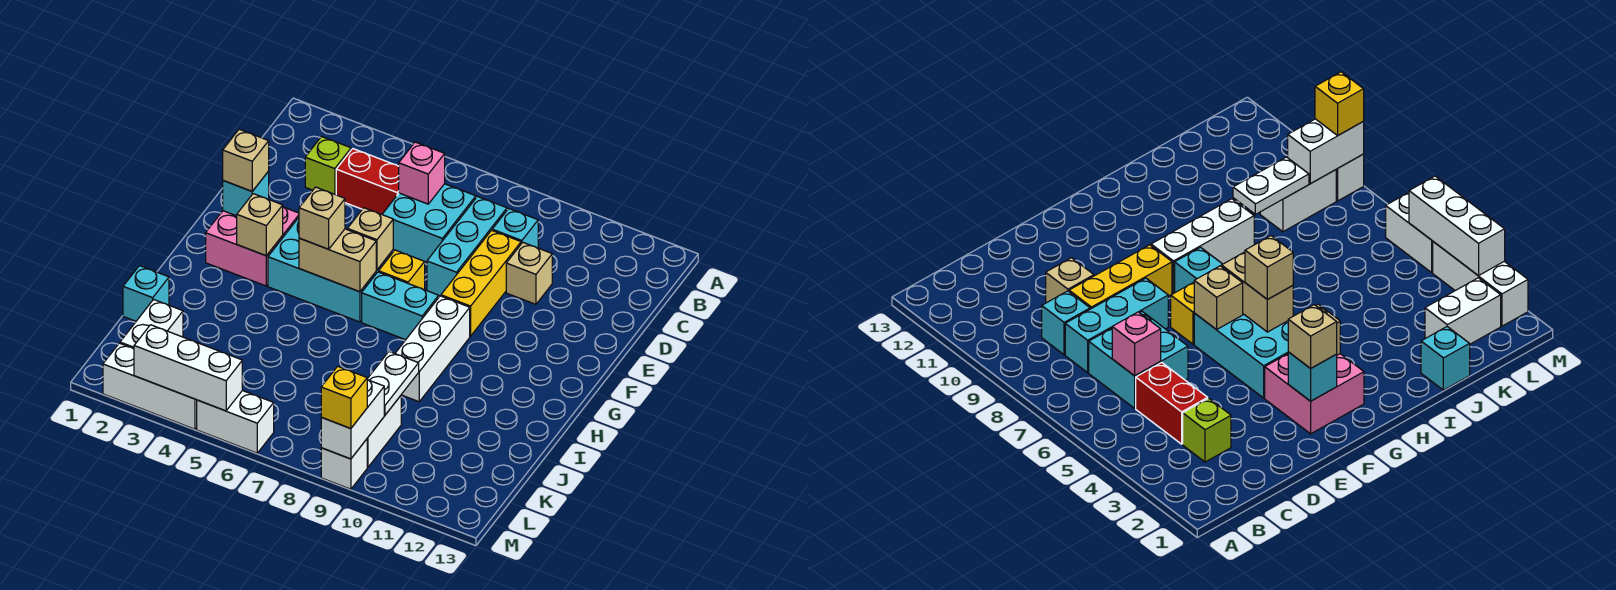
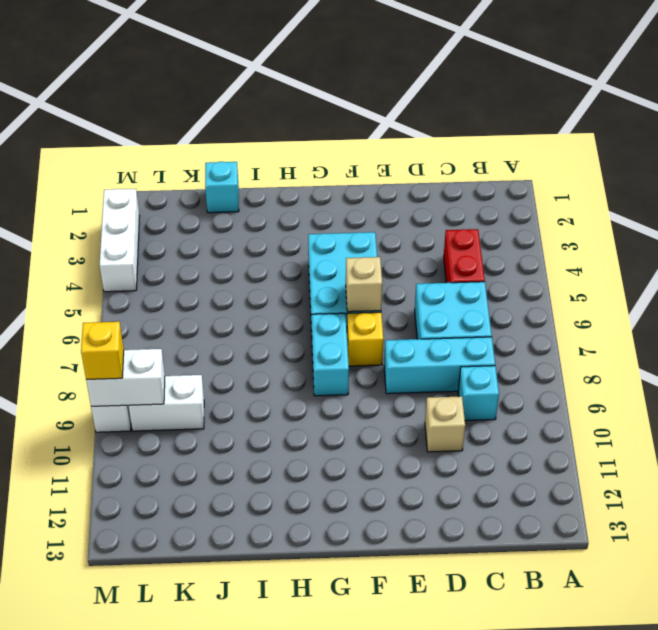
none -> lime 1x1 brick [305,137,351,195]
none -> yellow 1x3 brick [441,230,521,336]
none -> pink 2x2 brick [206,207,299,286]

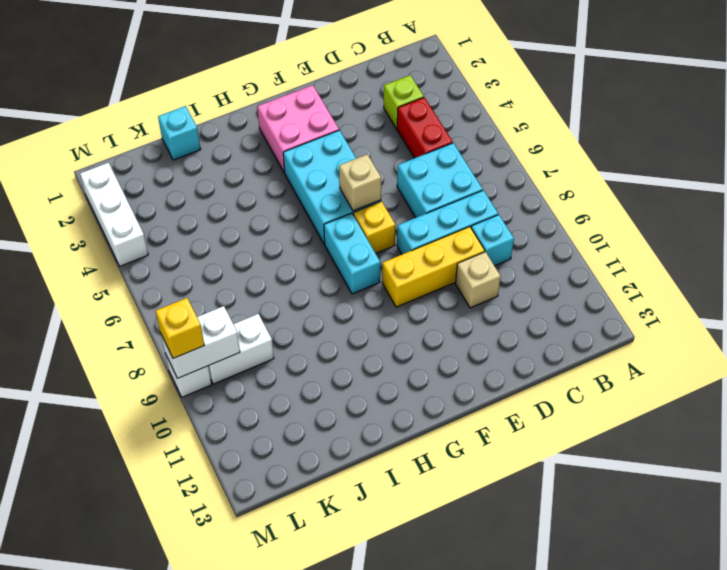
none -> white 1x3 brick [395,296,470,402]
none -> white 1x2 brick [120,300,183,349]
none -> white 1x2 brick [197,391,274,453]

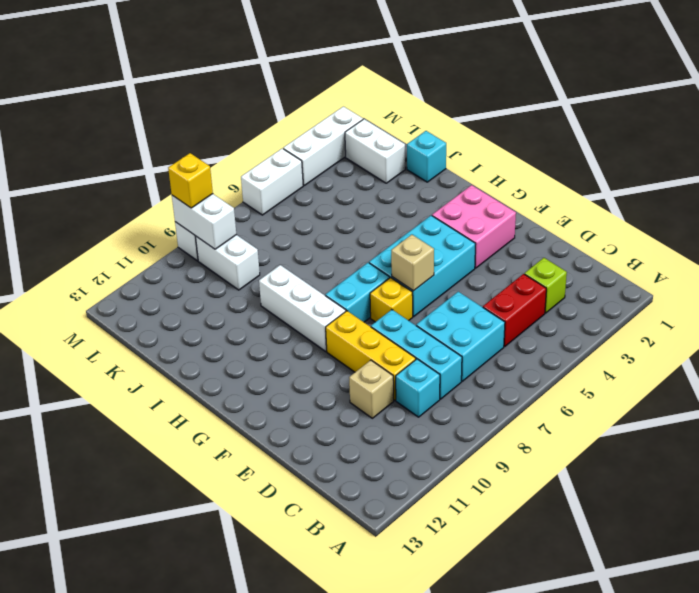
none -> pink 1x1 brick [399,142,445,204]
none -> cyan 1x1 brick [223,171,269,216]
none -> tan 1x1 brick [237,194,283,256]

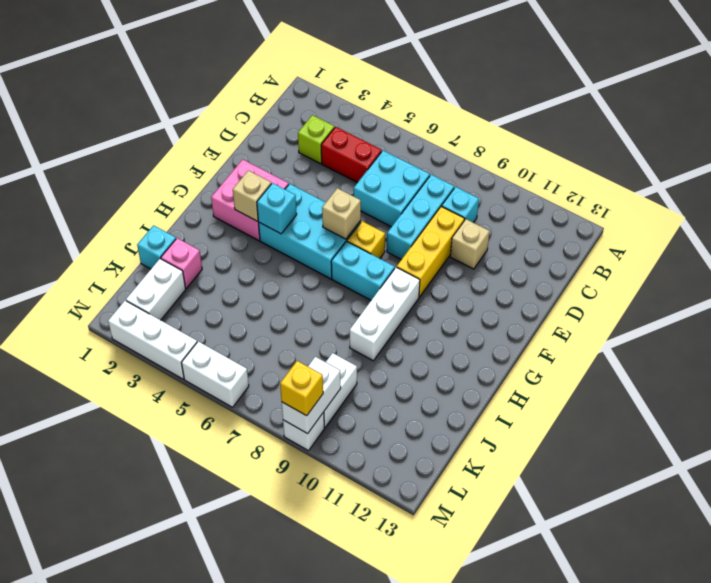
cyan 1x1 brick [257,183,297,234] -> cyan 1x1 brick moved to [223,171,269,216]
pink 1x1 brick [161,238,202,288] -> pink 1x1 brick moved to [399,142,445,204]
none -> tan 1x2 brick [299,229,376,292]
none -> white 1x2 plate [367,352,419,415]
none -> white 1x3 brick [134,325,242,411]

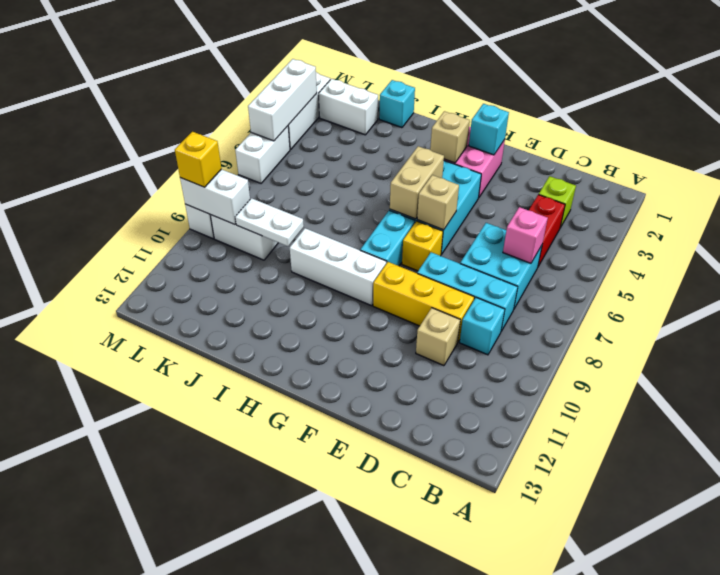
none -> tan 1x1 brick [223,129,269,191]
none -> tan 1x1 brick [299,187,345,249]

